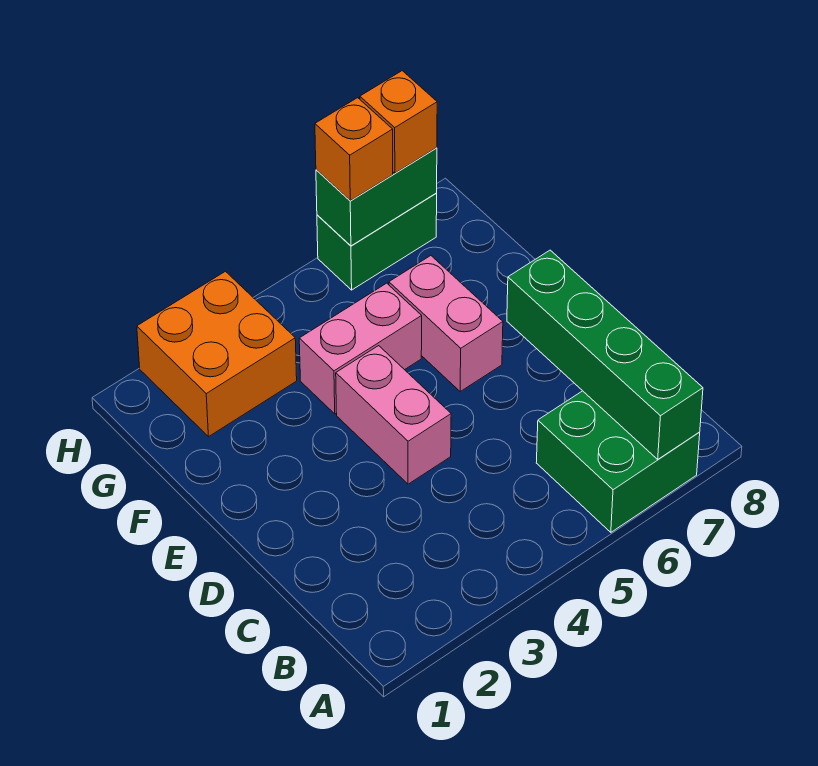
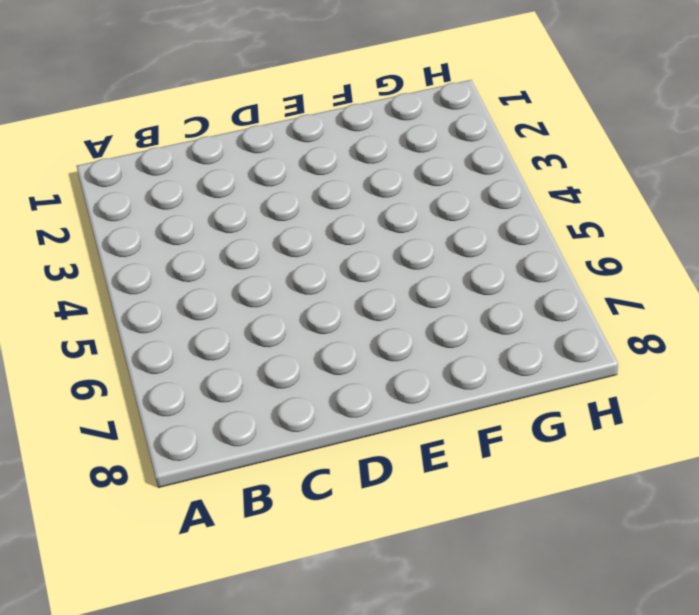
none -> green 2x2 brick [536,391,700,532]
none -> pink 1x2 brick [336,346,451,484]

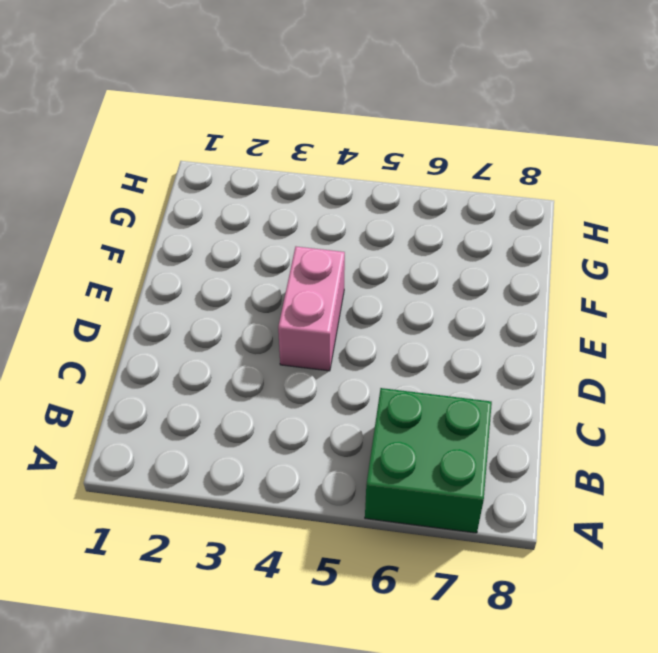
none -> pink 1x2 brick [389,256,503,391]
none -> pink 1x2 brick [299,283,422,414]

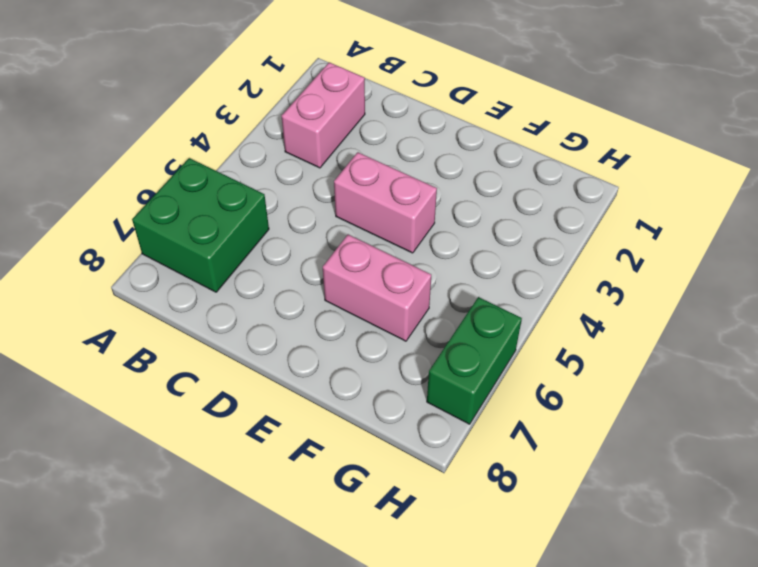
pink 1x2 brick [282,62,365,168] -> pink 1x2 brick moved to [299,283,422,414]
none -> orange 2x2 brick [137,271,297,437]
none -> green 1x4 brick [507,250,703,459]

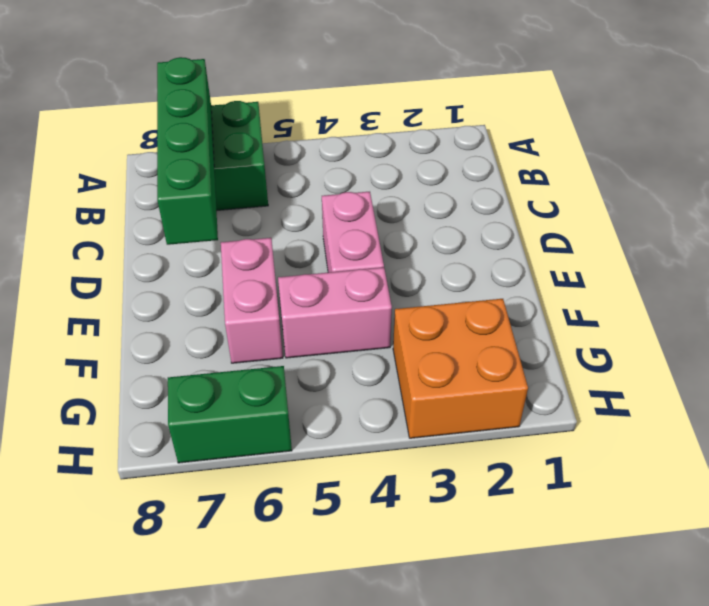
none -> green 1x2 brick [316,148,437,246]
none -> orange 1x1 brick [315,98,393,201]

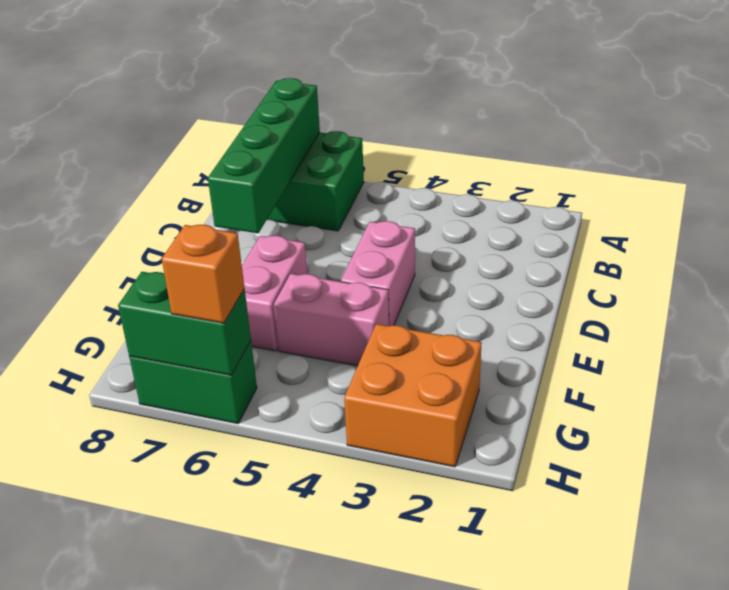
none -> orange 1x1 brick [360,71,437,173]

